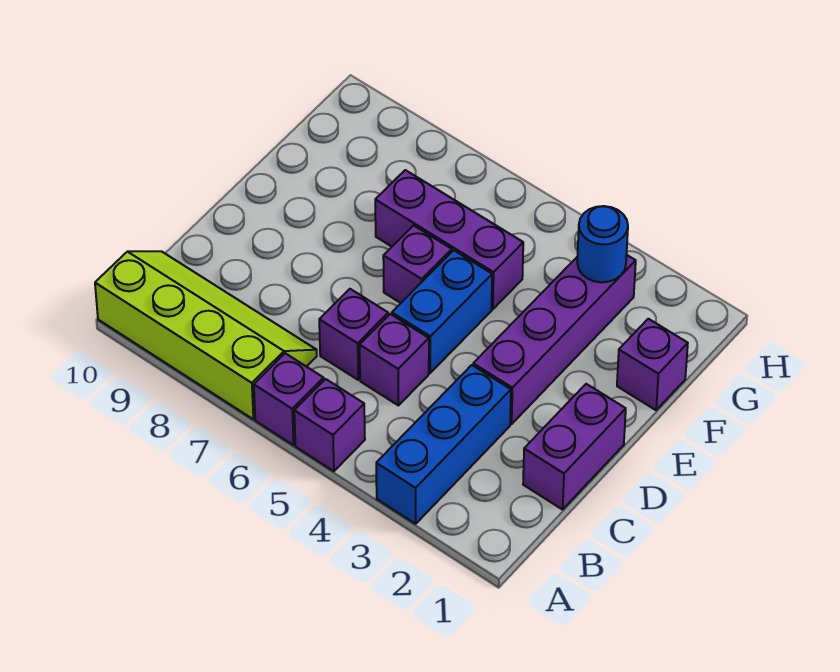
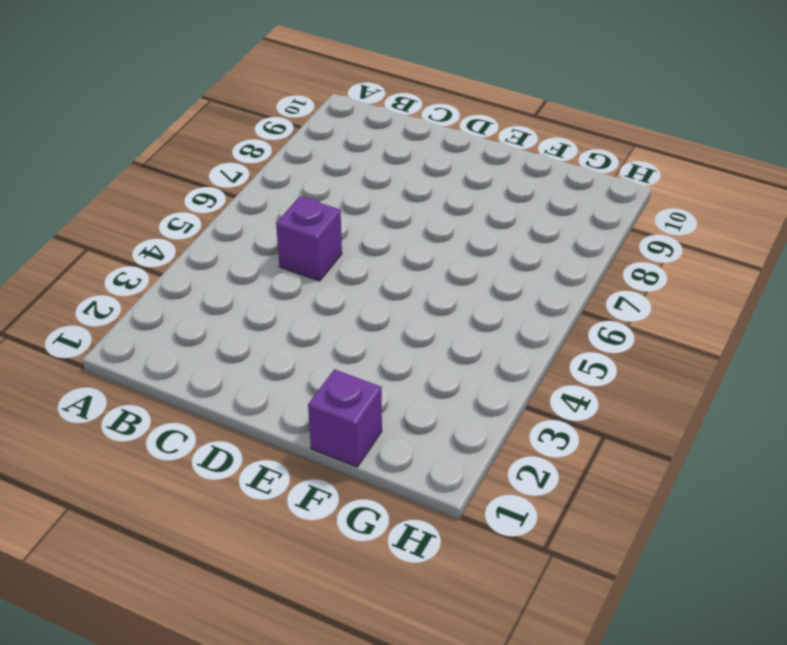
none -> blue 1x3 brick [376,365,511,524]
none -> purple 1x1 brick [294,379,365,471]
none -> purple 1x1 brick [254,353,324,445]

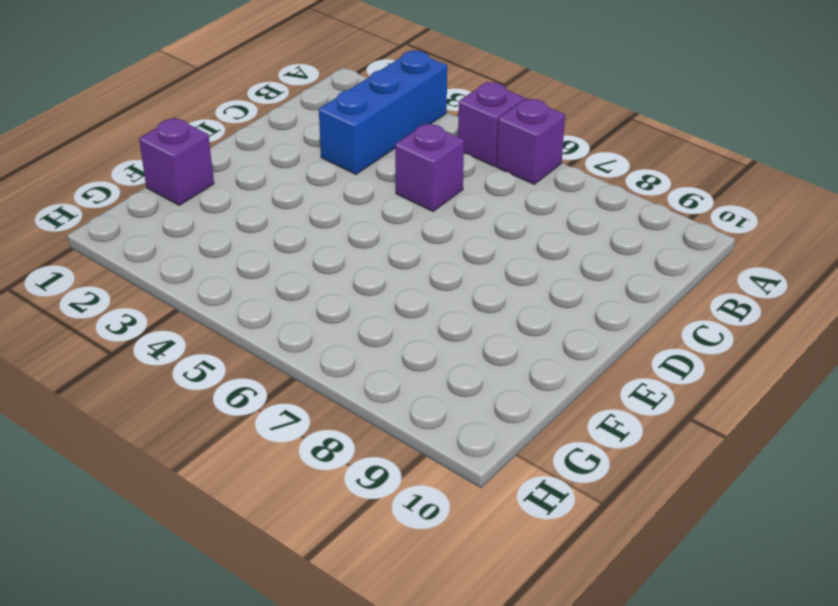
none -> lime 2x4 slope [95,251,317,419]
none -> purple 1x2 brick [523,384,626,510]
none -> purple 1x1 brick [319,289,388,380]

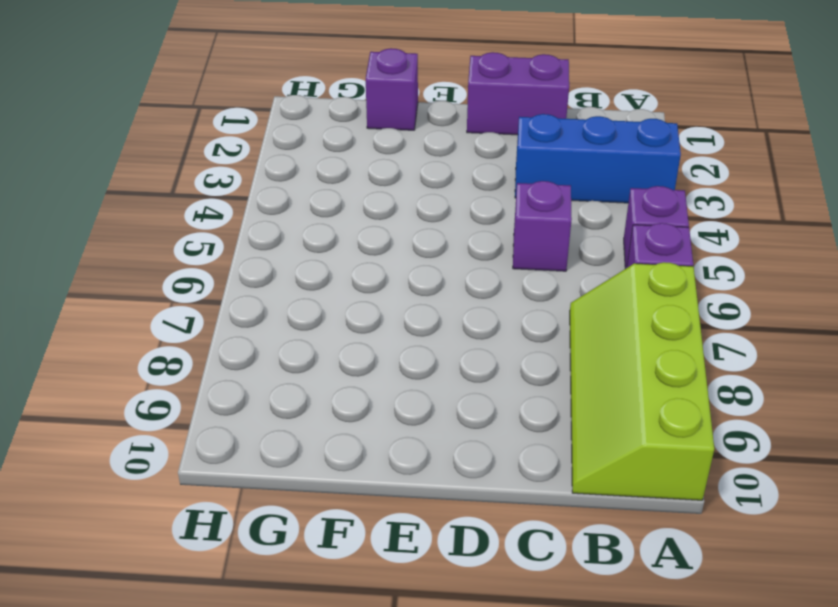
none -> purple 1x1 brick [319,289,388,380]
none -> purple 1x4 brick [473,255,636,424]
none -> blue 1x2 brick [392,250,492,373]

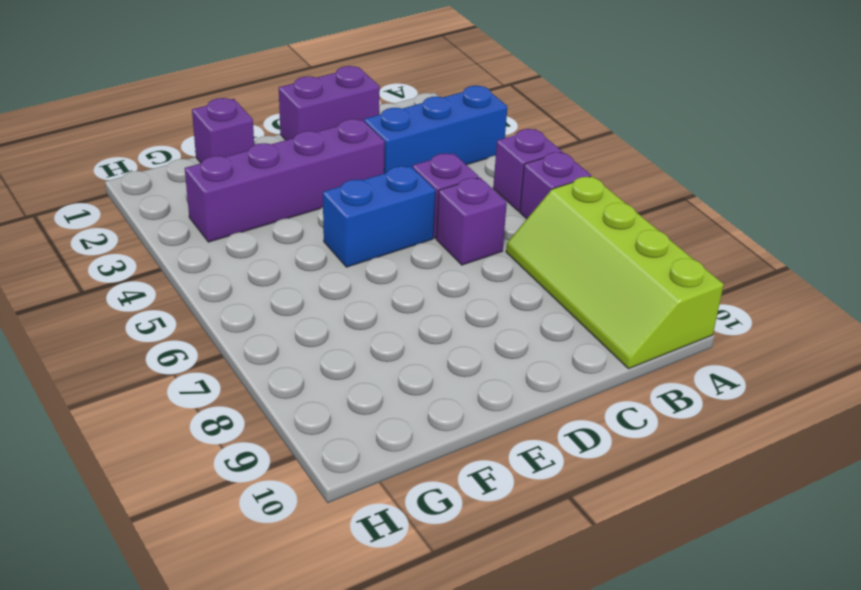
none -> purple 1x1 brick [383,226,452,303]
none -> purple 1x3 brick [375,170,523,309]
none -> blue 1x1 round brick [577,206,628,282]

